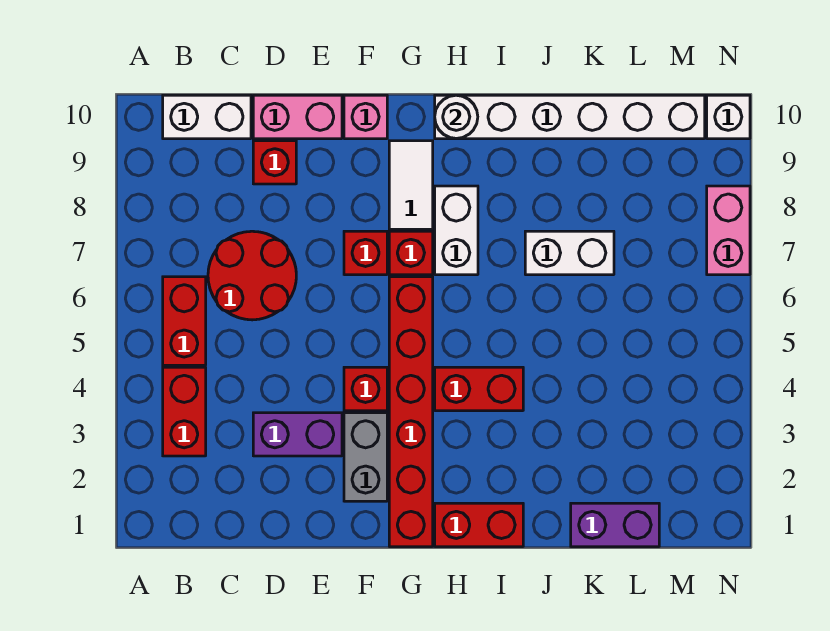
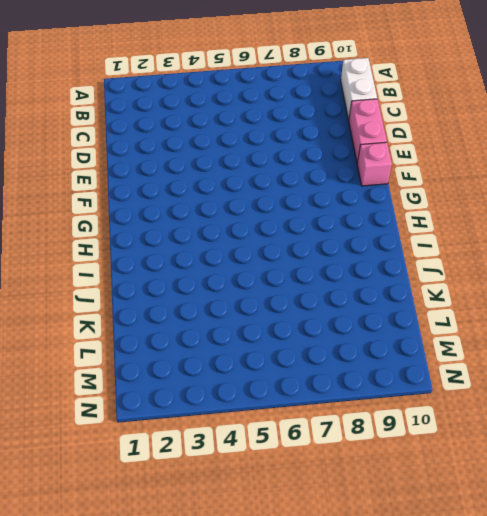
none -> red 1x2 brick [163,367,206,456]
none -> red 1x2 brick [163,277,206,365]
none -> red 2x2 round brick [208,231,296,320]

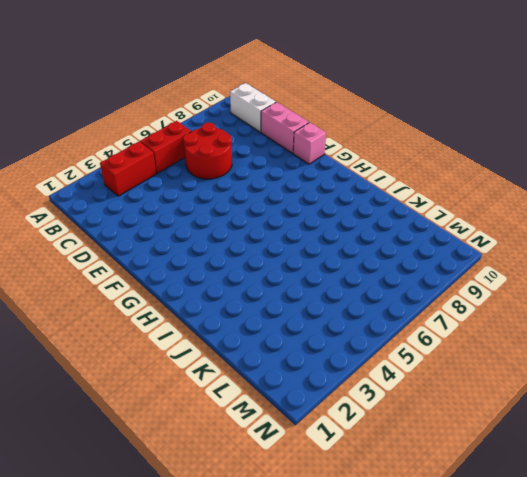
none -> purple 1x2 brick [253,413,342,456]
none -> red 1x1 brick [253,141,296,184]
none -> grey 1x2 brick [344,413,387,501]

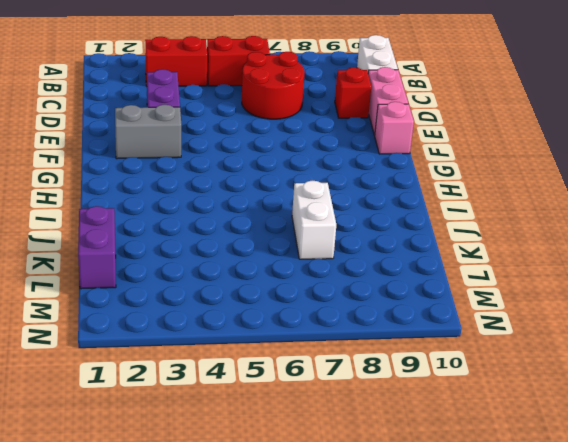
none -> red 1x1 brick [344,367,387,411]
none -> red 1x1 brick [344,231,387,275]
none -> red 1x6 brick [389,277,433,547]

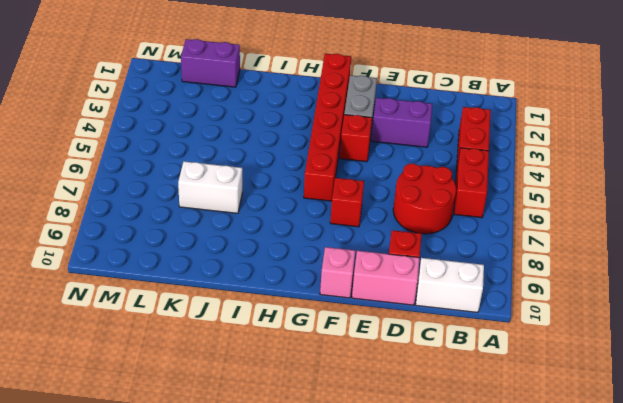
none -> red 1x1 brick [389,231,433,275]
none -> white 1x2 tile [389,141,433,229]
none -> red 1x2 brick [435,503,523,547]

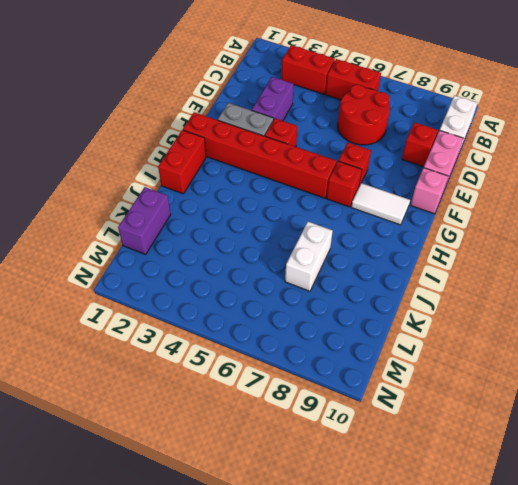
none -> red 1x2 brick [435,367,523,411]
none -> white 1x2 brick [435,186,478,275]
none -> white 1x6 brick [435,95,705,139]

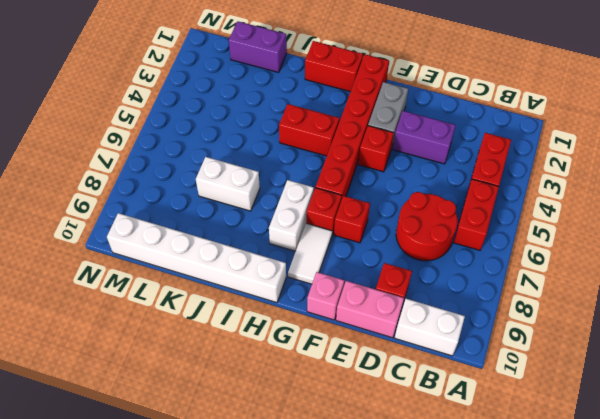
none -> pink 1x2 brick [707,186,750,275]
none -> white 1x1 brick [707,95,750,139]
none -> white 1x1 round brick [435,95,478,139]

